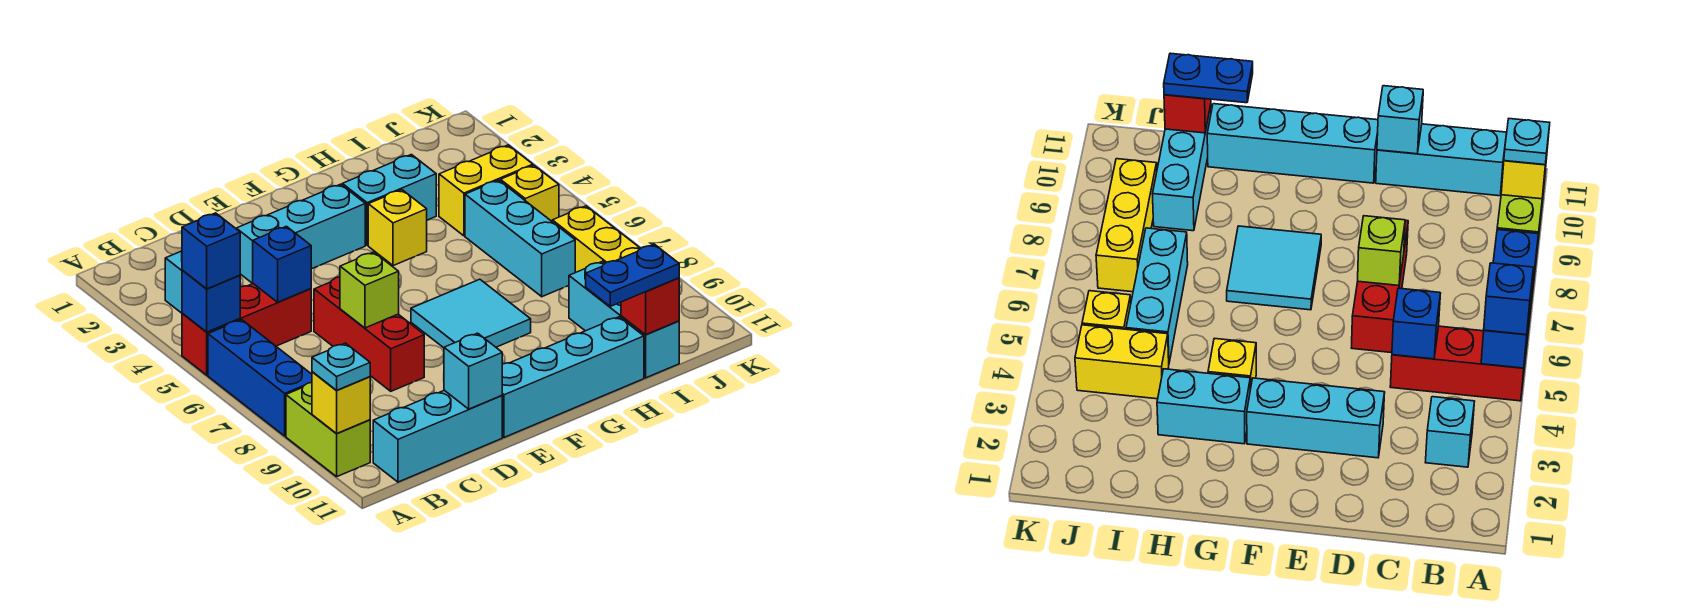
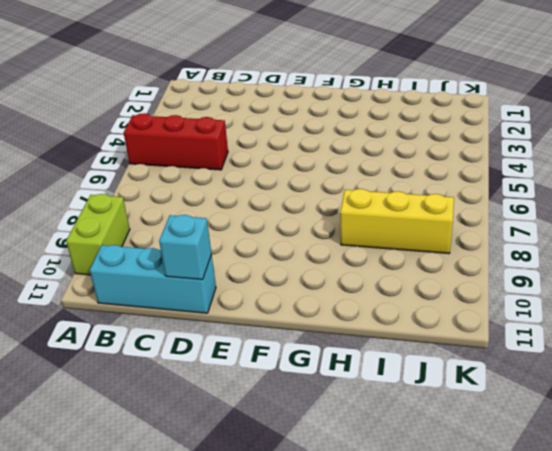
yellow 1x3 brick [340,189,454,254] -> yellow 1x3 brick turned to [552,206,641,273]
none -> blue 1x3 brick [208,320,312,436]
none -> cyan 1x1 brick [165,251,182,313]
none -> cyan 1x3 brick [236,184,365,284]

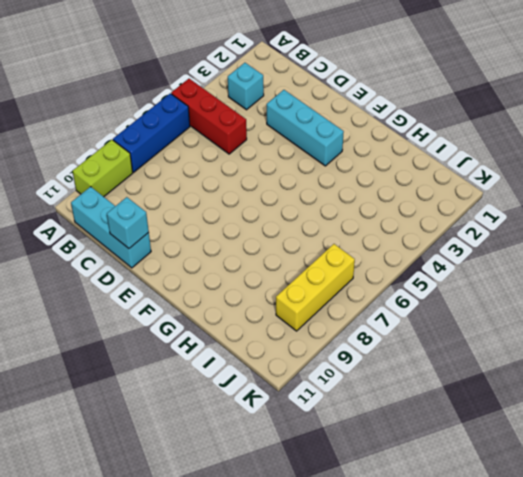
none -> red 1x3 brick [314,277,424,391]
none -> cyan 1x4 brick [502,317,644,437]
none -> cyan 2x2 tile [411,279,531,348]

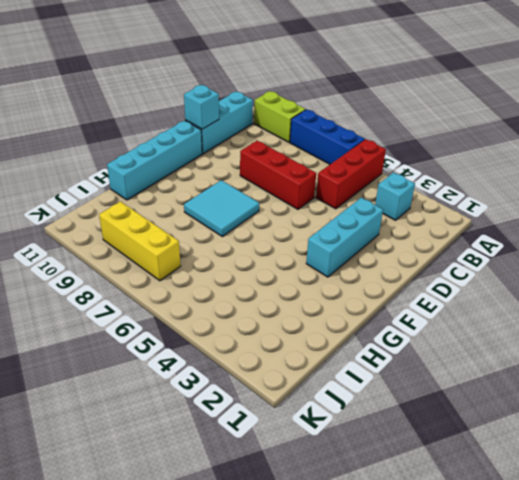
none -> cyan 1x2 brick [342,155,436,245]
none -> yellow 1x1 brick [368,190,427,266]
none -> yellow 1x2 brick [439,145,533,236]

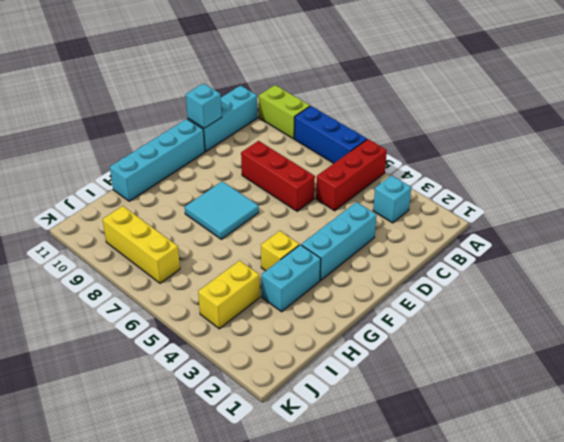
none -> cyan 1x3 brick [465,180,575,297]
none -> cyan 1x3 brick [569,261,679,378]
none -> yellow 1x1 brick [500,165,559,221]

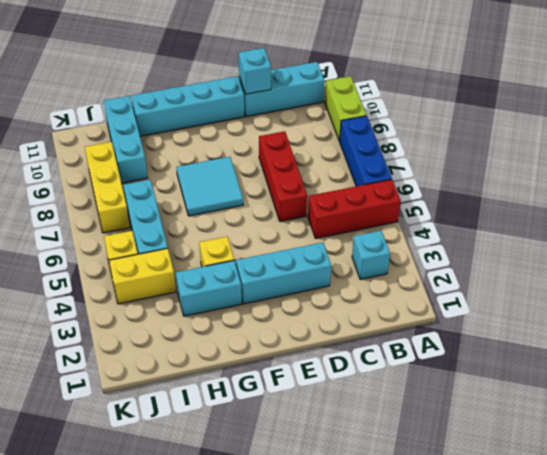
none -> blue 1x1 brick [182,270,240,332]
none -> yellow 1x1 brick [312,372,370,434]
none -> blue 1x1 brick [253,226,311,302]

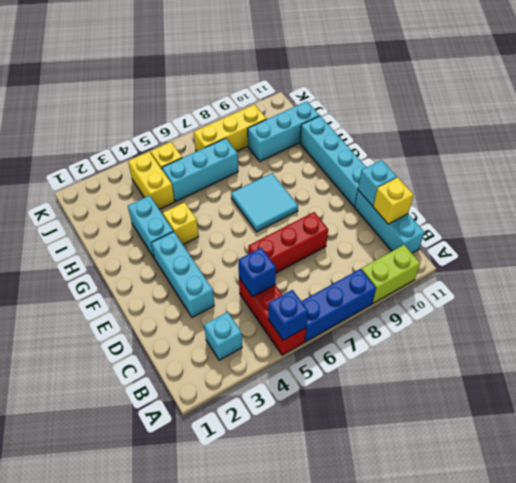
yellow 1x1 brick [373,177,413,224] -> yellow 1x1 brick moved to [312,372,370,434]
none -> lime 1x1 brick [340,252,399,328]
none -> red 1x1 brick [621,278,679,335]
none -> blue 1x1 brick [182,213,240,289]

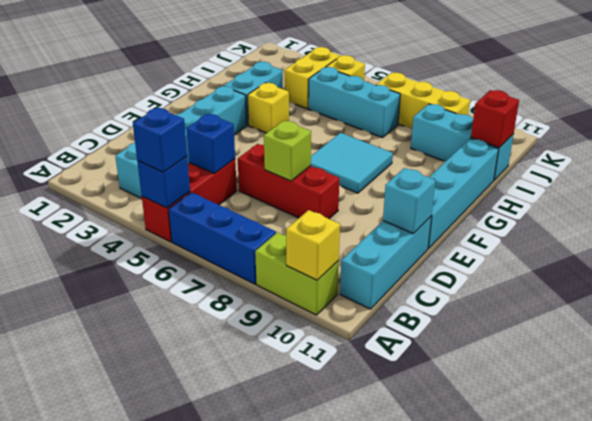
none -> cyan 1x1 plate [312,343,370,390]
none -> blue 1x2 plate [586,244,679,306]

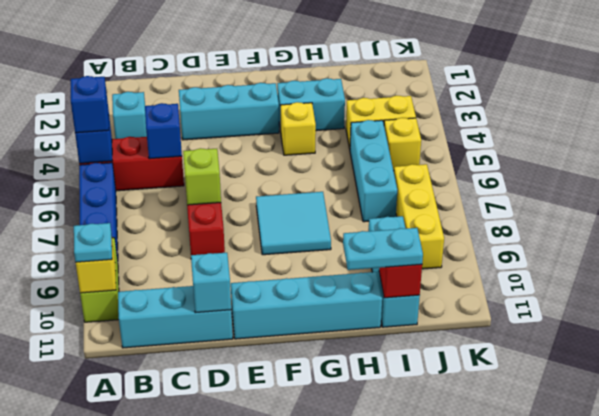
cyan 1x2 plate [343,228,423,270] -> blue 1x2 plate [586,244,679,306]

